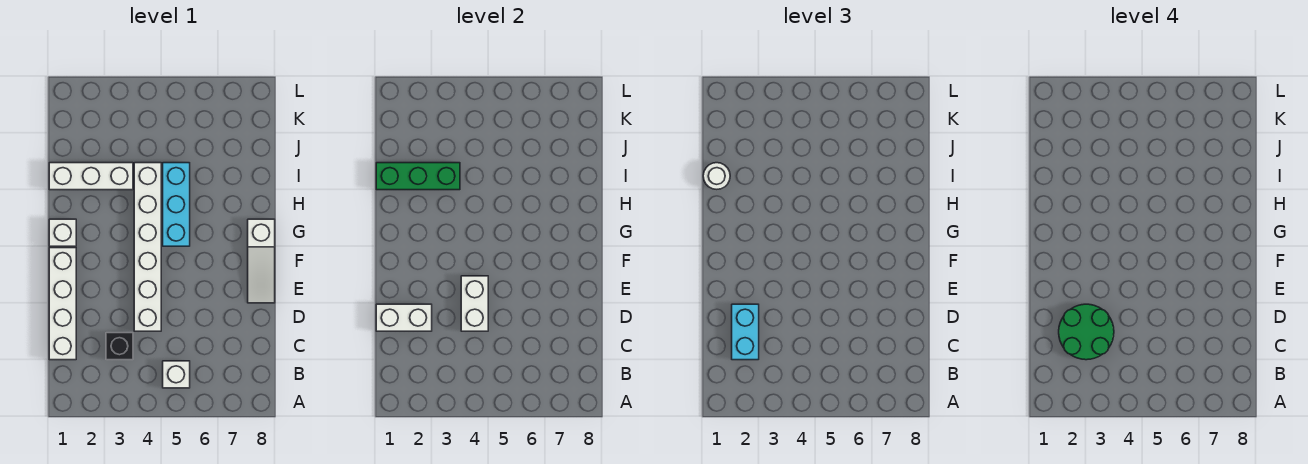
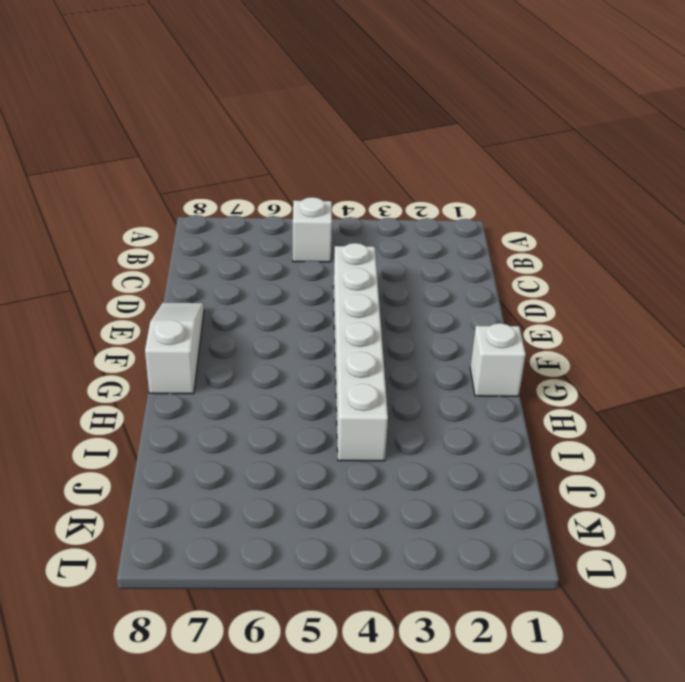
none -> white 1x4 brick [49,248,76,360]
none -> black 1x1 brick [106,333,133,360]
none -> cyan 1x3 brick [163,163,190,246]

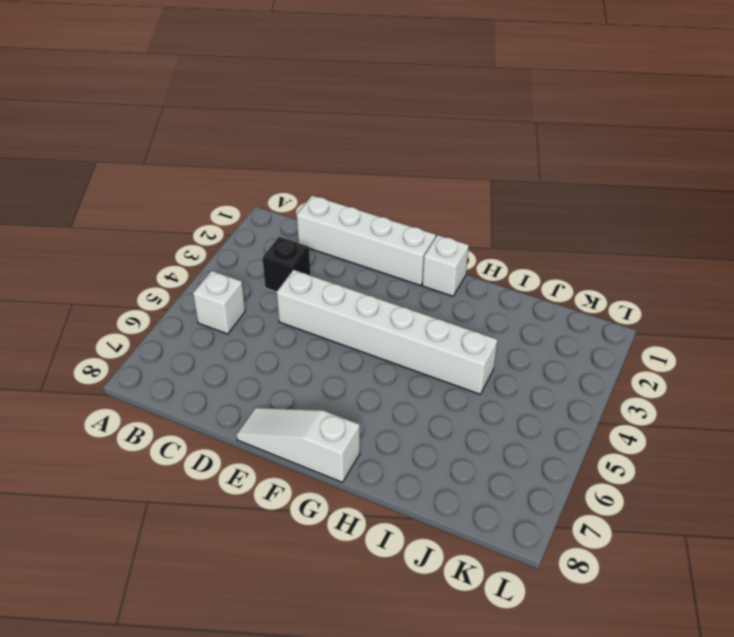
none -> cyan 1x3 brick [163,163,190,246]
none -> white 1x3 brick [49,163,133,190]
none -> white 1x2 brick [376,304,432,331]

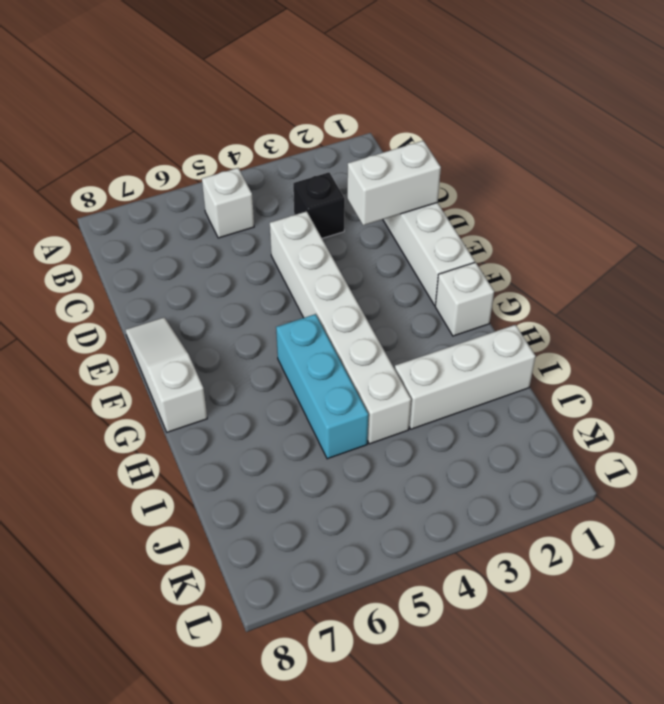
none -> white 1x2 brick [461,276,488,331]
none -> green 1x3 brick [376,163,460,190]
none -> cyan 1x2 brick [732,304,759,360]

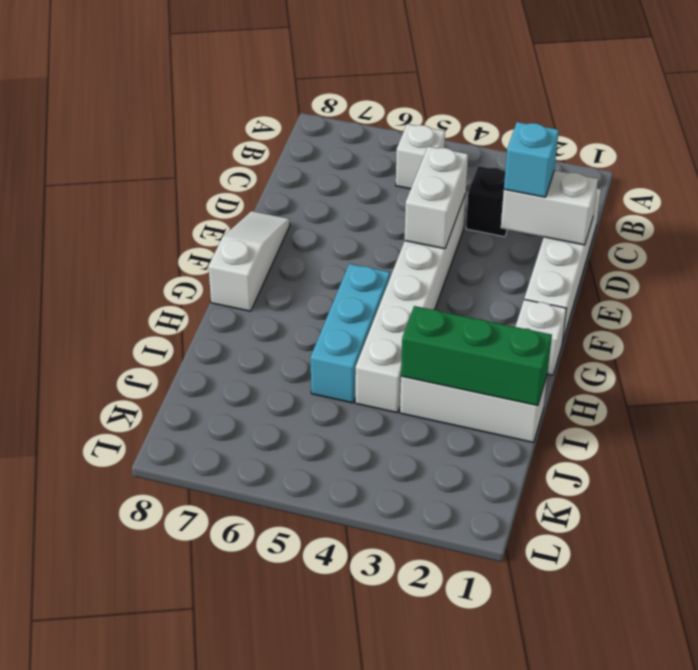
cyan 1x1 brick [504,122,559,197] -> cyan 1x2 brick [732,304,759,360]
none -> white 1x1 round brick [703,163,730,189]
none -> green 2x2 round brick [1059,304,1114,360]

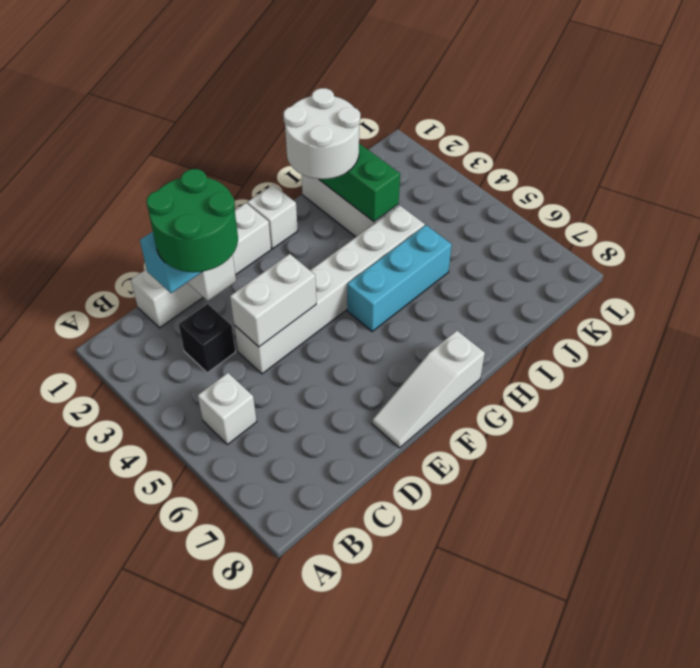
white 2x2 round brick [283,88,360,179] -> white 1x1 round brick [703,163,730,189]

